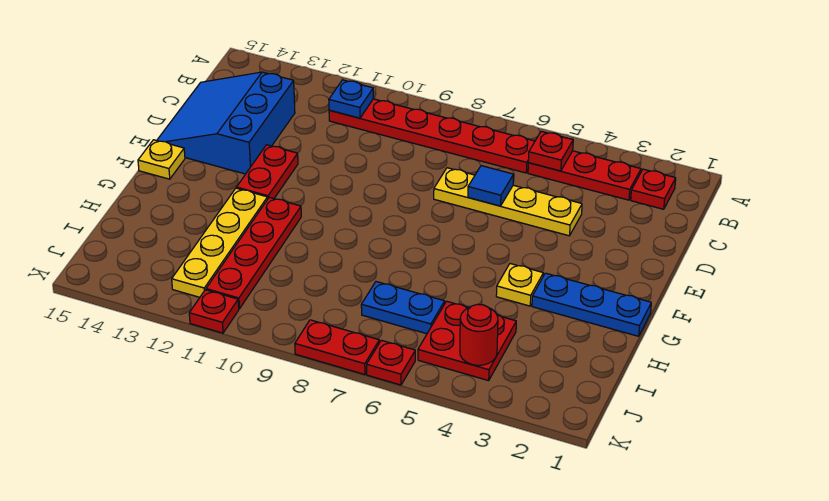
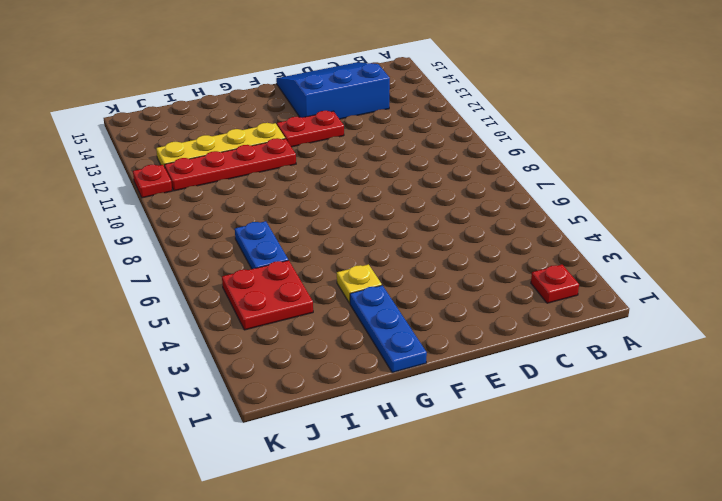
none -> red 1x3 plate [528,151,641,200]
none -> red 1x6 plate [329,99,535,173]
none -> yellow 1x4 plate [434,168,582,236]

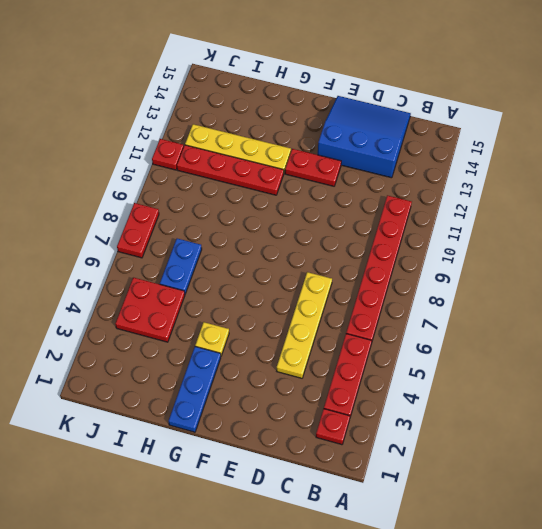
none -> yellow 1x1 plate [138,140,185,179]
none -> red 1x1 plate [367,340,415,385]
none -> red 1x1 plate [528,131,573,171]

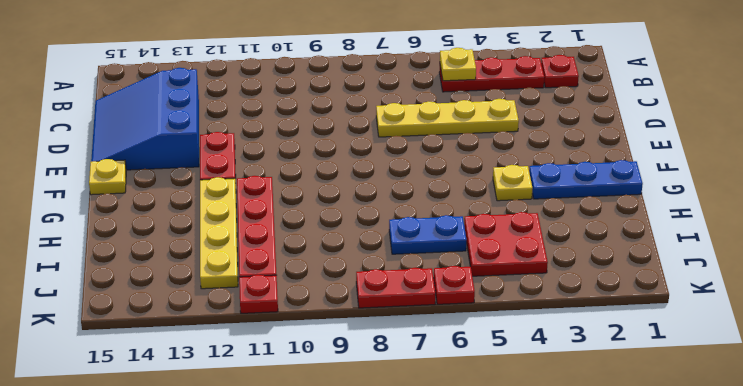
yellow 1x1 plate [440,48,476,81] -> red 1x1 plate [528,131,573,171]
none -> red 1x6 plate [329,99,535,173]
none -> blue 1x1 plate [329,80,373,118]
none -> blue 1x1 tile [468,166,514,206]

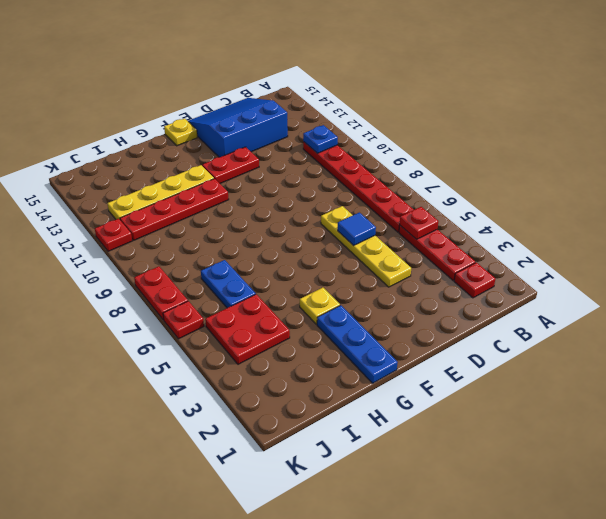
none -> red 1x1 round brick [460,304,498,365]

